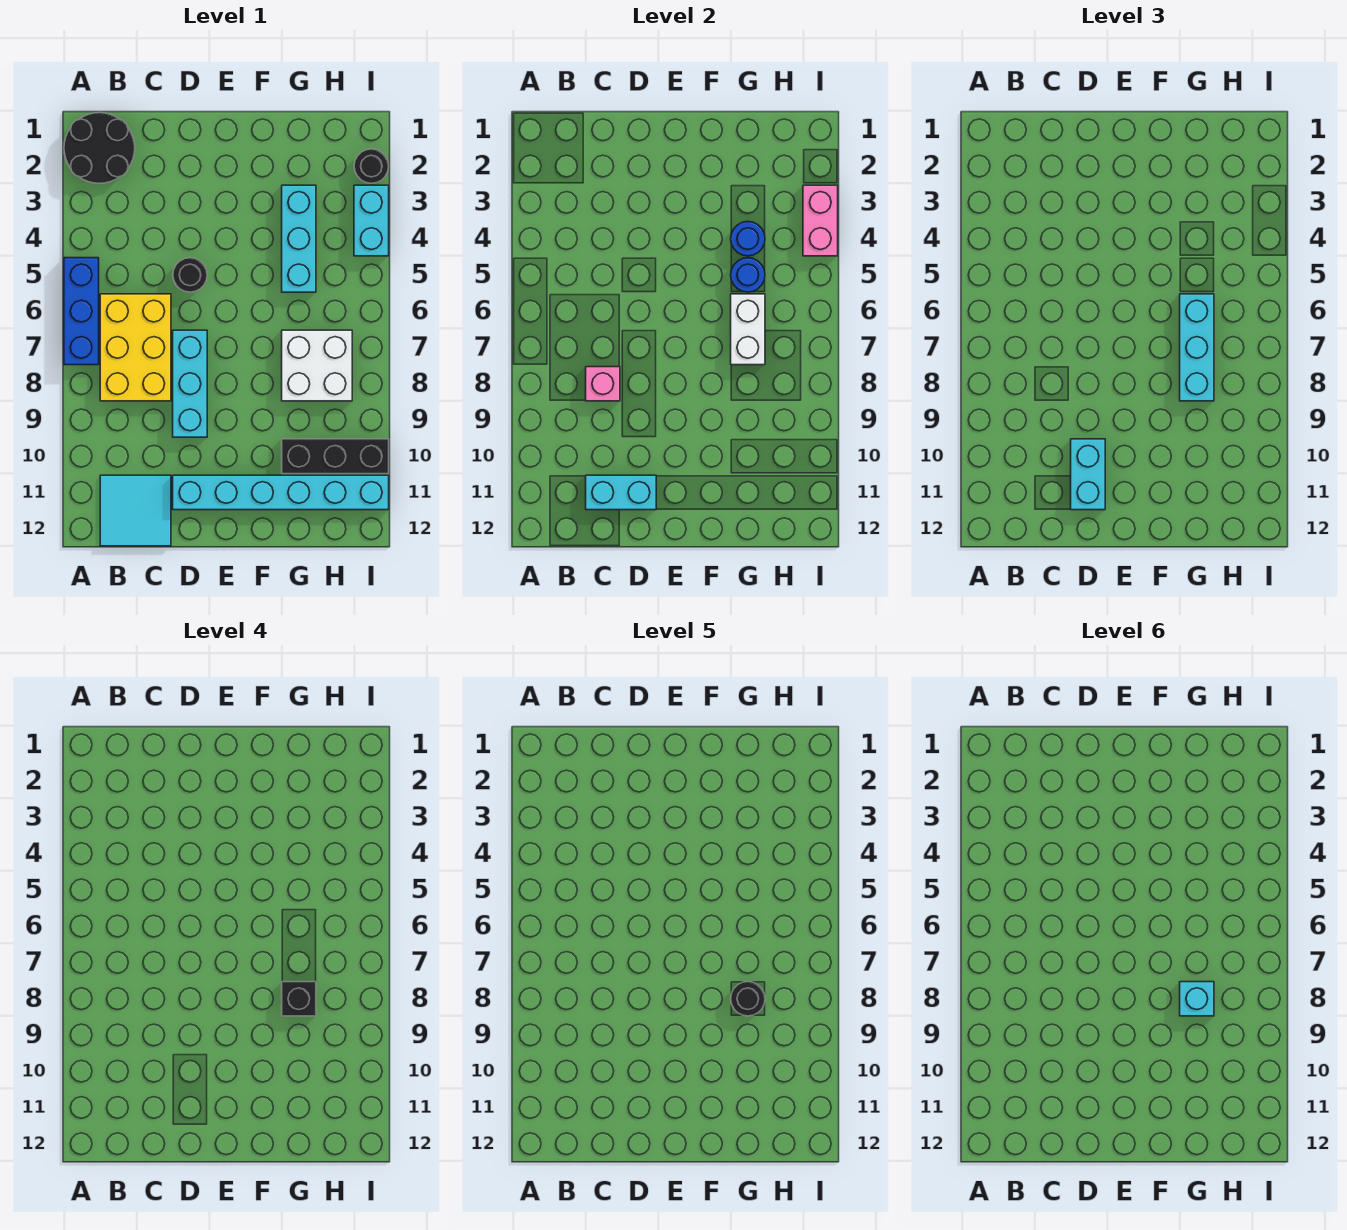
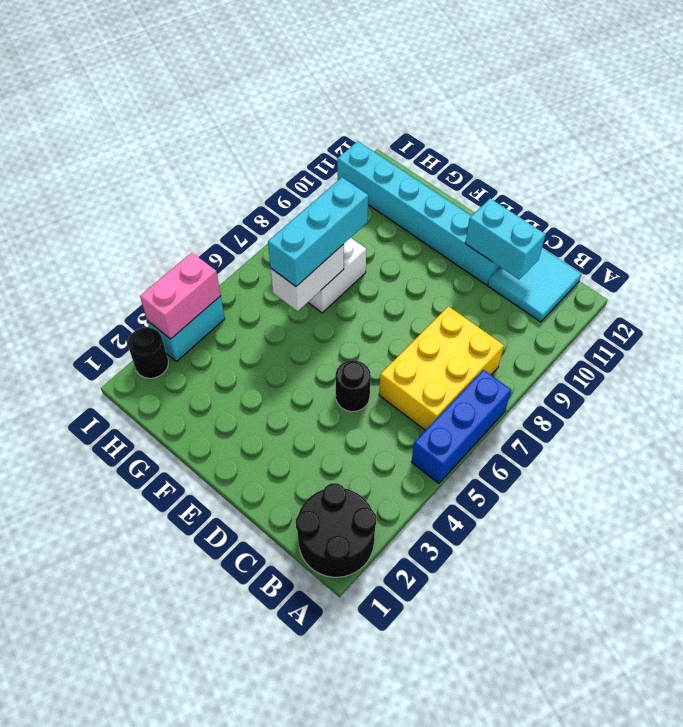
none -> cyan 1x3 brick [173,330,207,437]
none -> cyan 1x3 brick [282,185,316,292]
none -> black 1x3 brick [282,439,389,474]

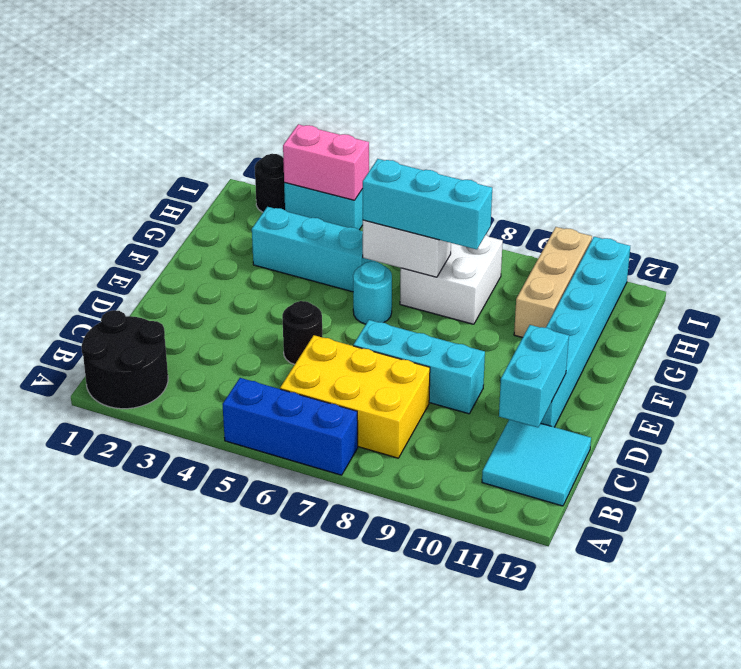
cyan 1x1 round brick [353,261,392,324] -> none
tan 1x3 brick [514,227,592,338] -> black 1x3 brick [282,439,389,474]
none -> pink 1x1 brick [586,367,620,401]
none -> blue 1x1 round brick [731,222,765,256]
none -> blue 1x1 round brick [731,258,765,292]

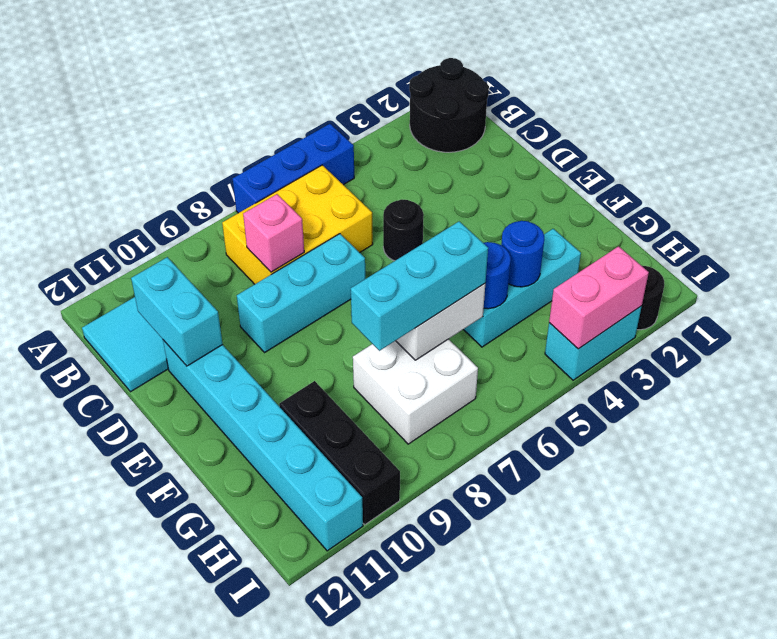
none -> cyan 1x2 brick [1071,439,1105,510]
none -> black 1x1 brick [282,982,316,1016]
none -> black 1x1 round brick [731,982,765,1016]

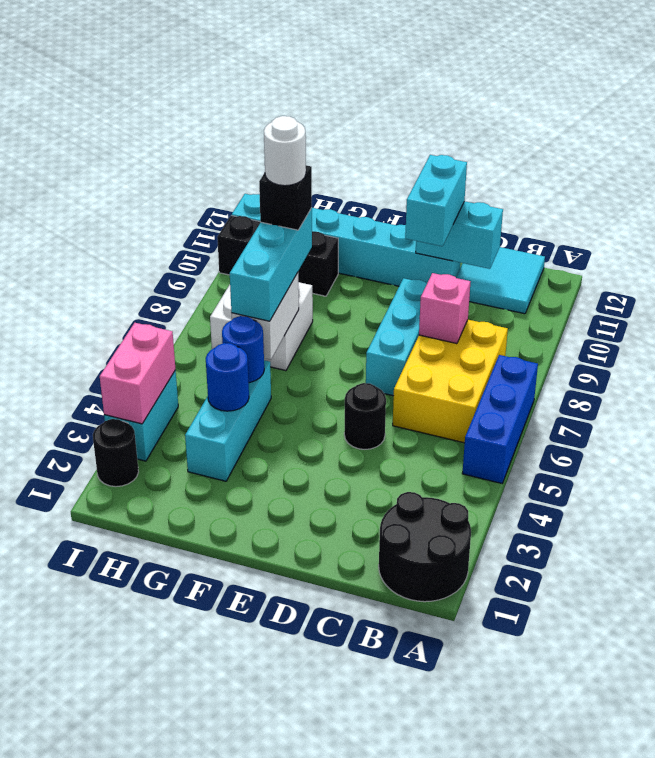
white 1x1 round brick [264,116,306,186] -> black 1x1 round brick [731,982,765,1016]
none -> cyan 1x1 brick [1180,982,1214,1016]

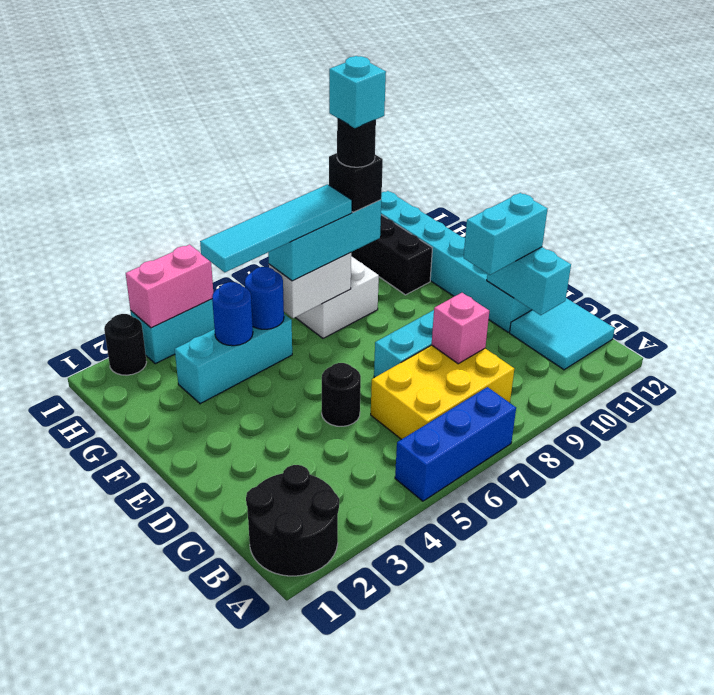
cyan 1x4 tile [200,184,352,272] -> none

